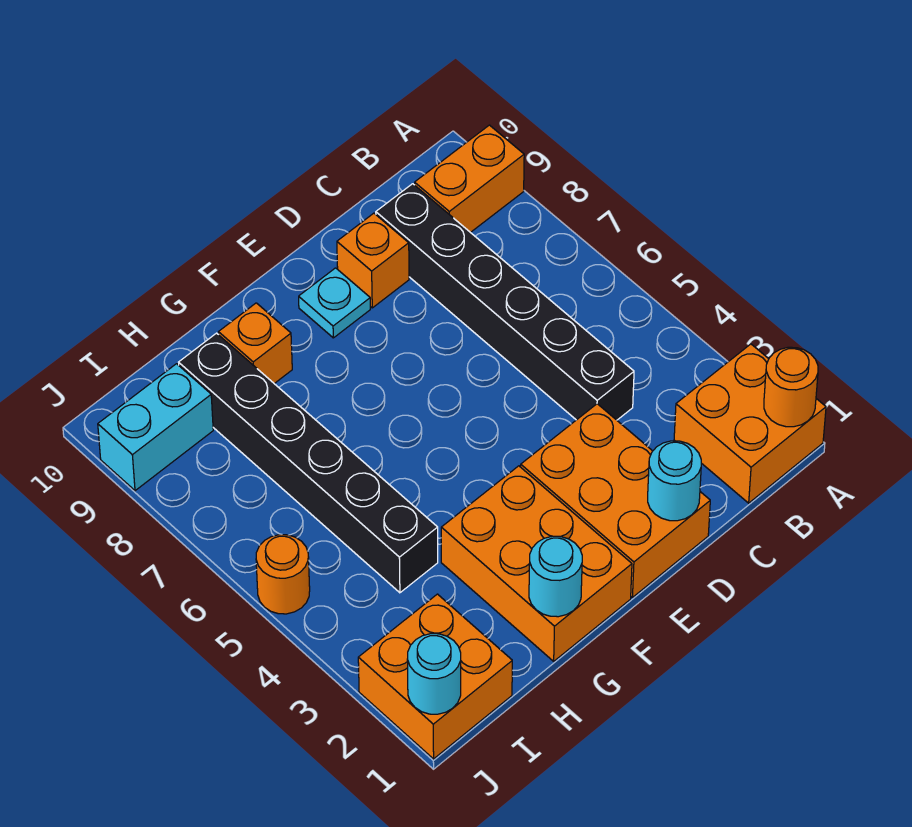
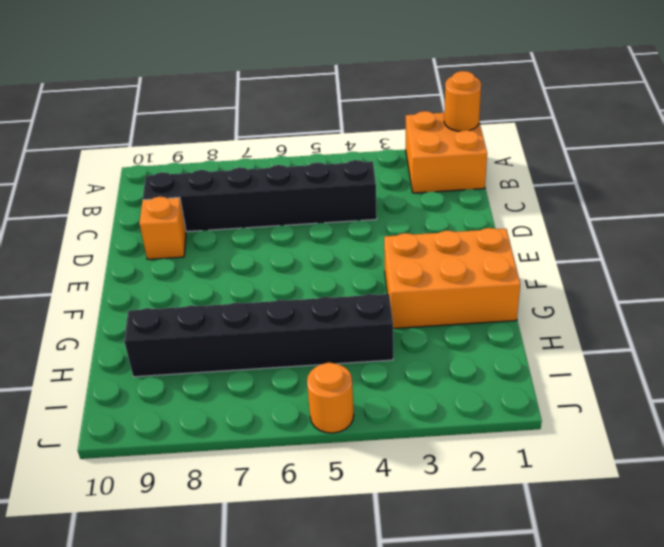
none -> orange 1x2 brick [415,125,524,233]
none -> orange 2x3 brick [521,404,710,597]
none -> cyan 1x1 plate [299,268,370,338]

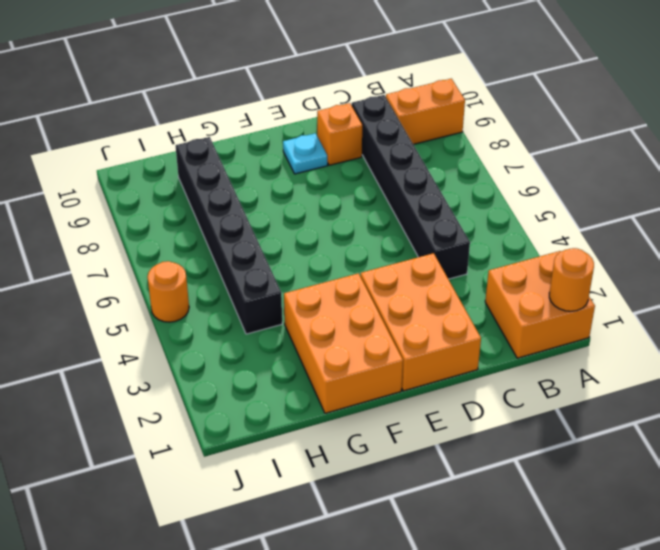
none -> orange 1x1 brick [219,303,292,384]
none -> orange 2x2 brick [358,594,512,759]
none -> cyan 1x2 brick [98,364,213,491]

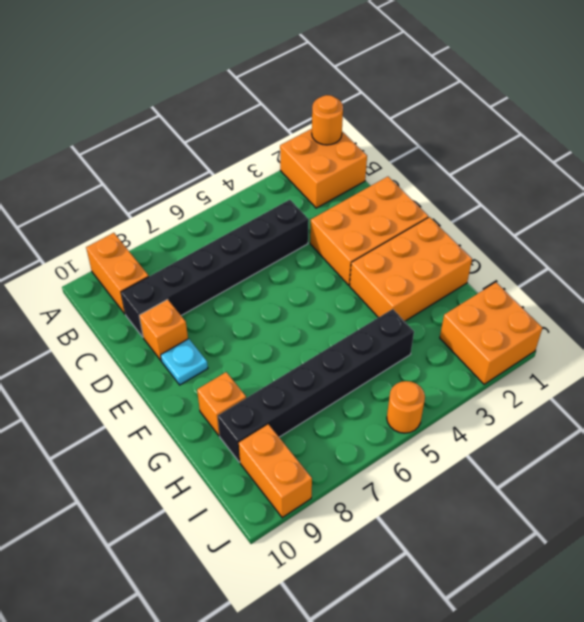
orange 1x2 brick [239,424,312,518] -> cyan 1x2 brick [98,364,213,491]
none -> cyan 1x1 round brick [648,441,701,521]
none -> cyan 1x1 round brick [529,536,582,617]
none -> cyan 1x1 round brick [407,634,461,714]

